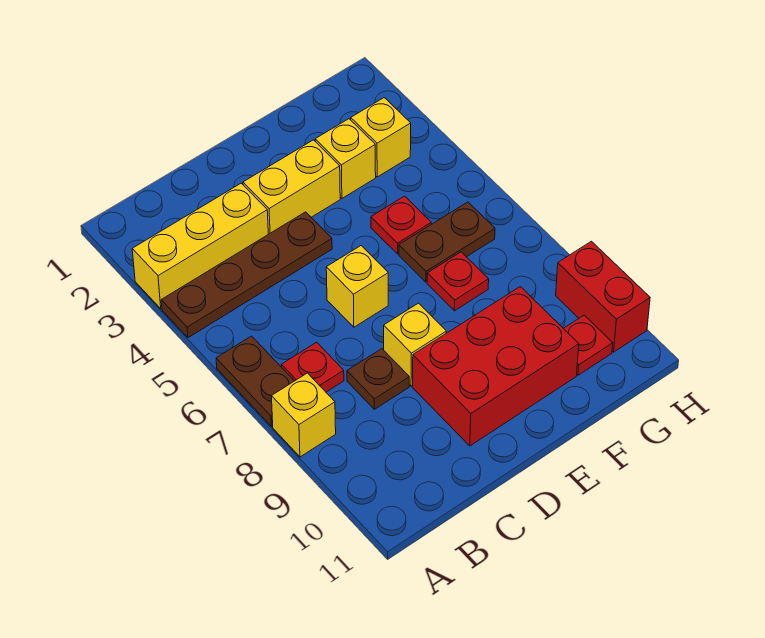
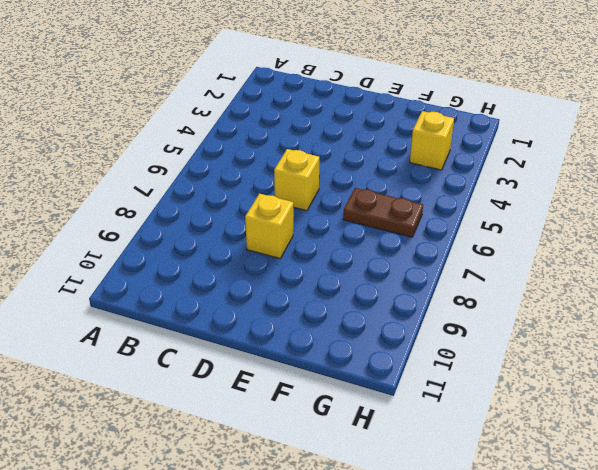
none -> yellow 1x3 brick [132,183,268,309]
none -> brown 1x4 plate [161,212,332,338]
none -> brown 1x2 plate [216,336,294,427]

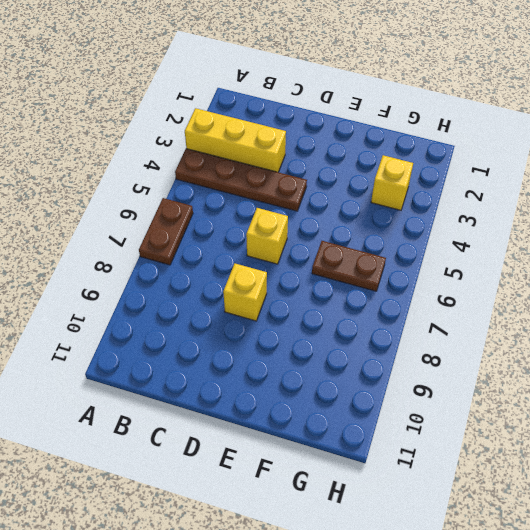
none -> yellow 1x1 brick [272,373,336,457]
none -> red 1x1 plate [282,342,344,392]
none -> brown 1x1 plate [347,349,409,409]

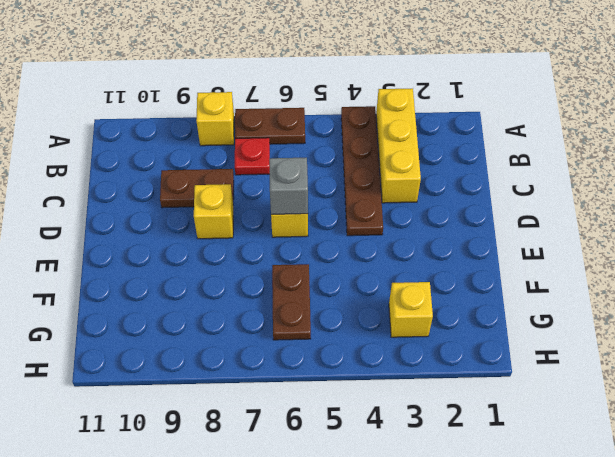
brown 1x2 plate [160,169,234,208] -> brown 1x1 plate [347,349,409,409]
grey 1x1 brick [269,158,308,214] -> none
none -> yellow 1x2 brick [243,140,340,234]
none -> red 2x3 brick [412,287,579,446]
none -> yellow 1x1 brick [315,119,376,198]

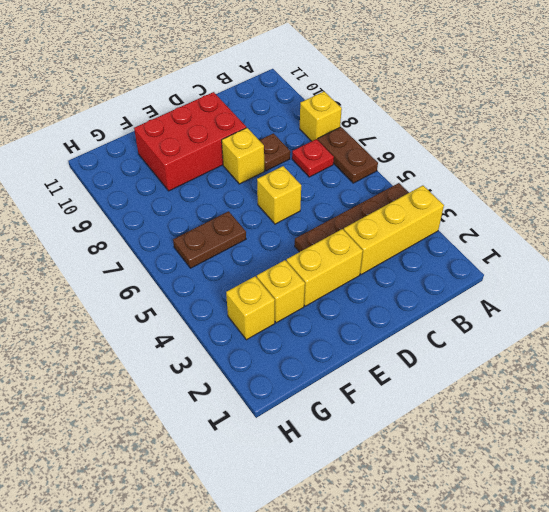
none -> red 1x1 plate [371,196,431,254]
none -> red 1x1 plate [427,252,489,311]
none -> red 1x1 plate [563,315,613,375]

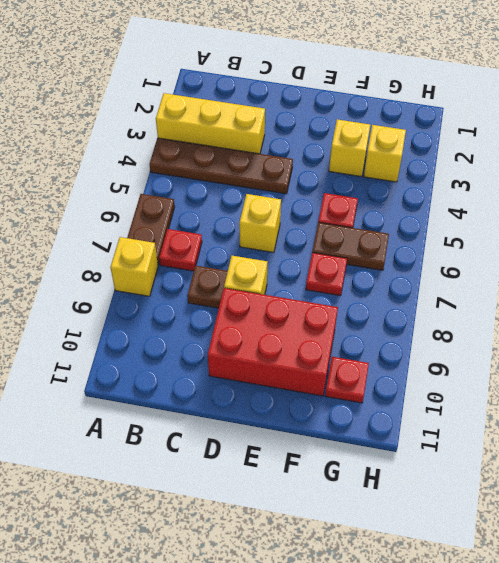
none -> yellow 1x2 brick [243,140,340,234]
none -> red 1x2 brick [556,241,650,352]

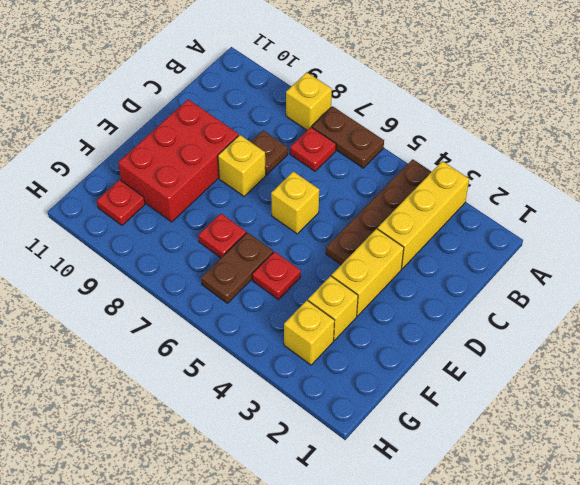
none -> red 1x2 brick [556,241,650,352]

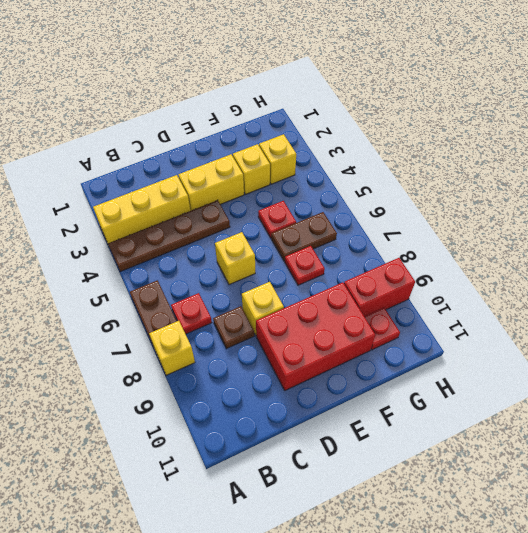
red 1x2 brick [344,258,415,316] -> red 1x2 brick turned to [556,241,650,352]

